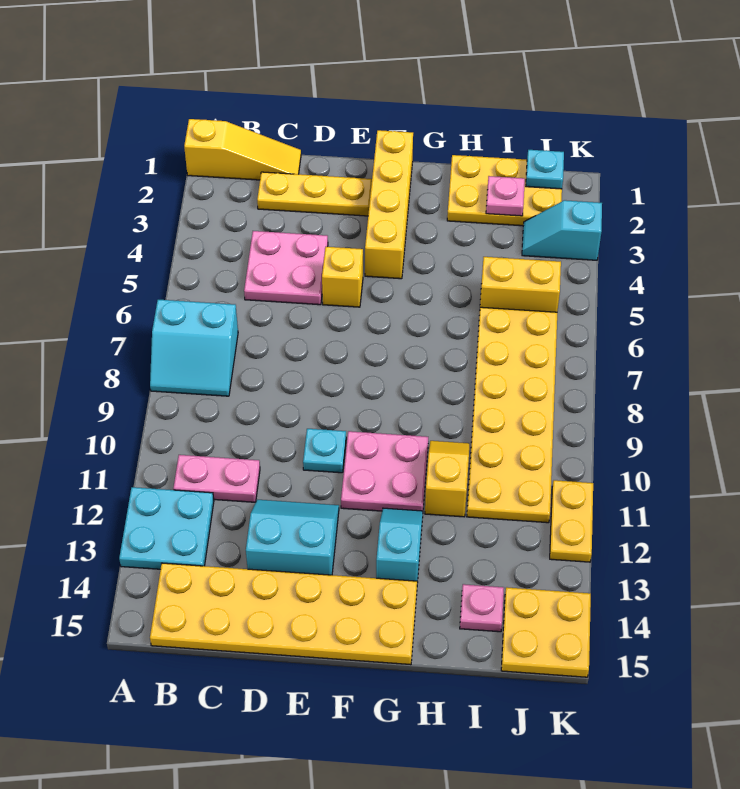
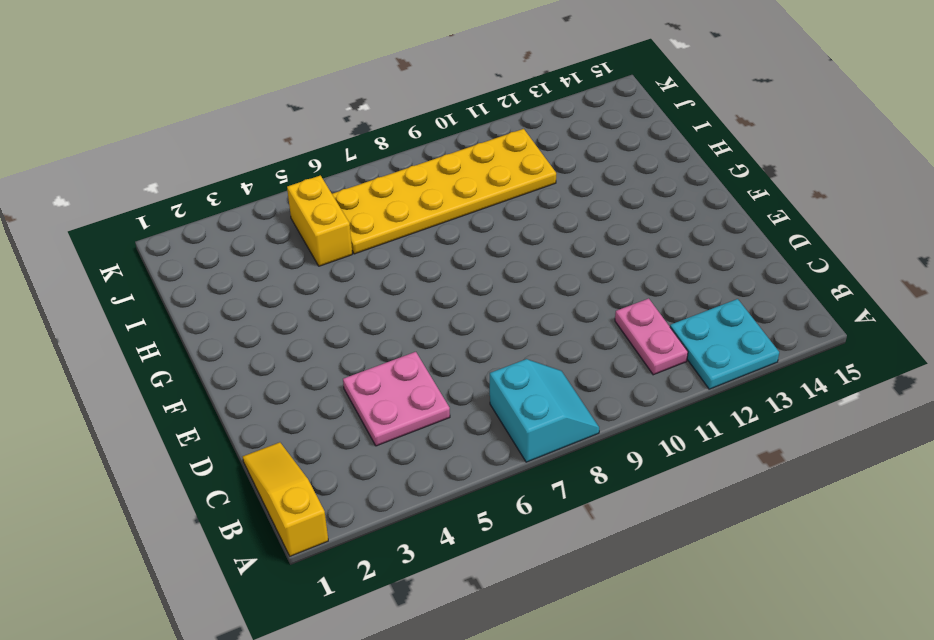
none -> yellow 2x6 plate [150,563,417,665]
none -> yellow 1x3 plate [257,172,372,216]
none -> cyan 2x2 slope [246,500,339,575]

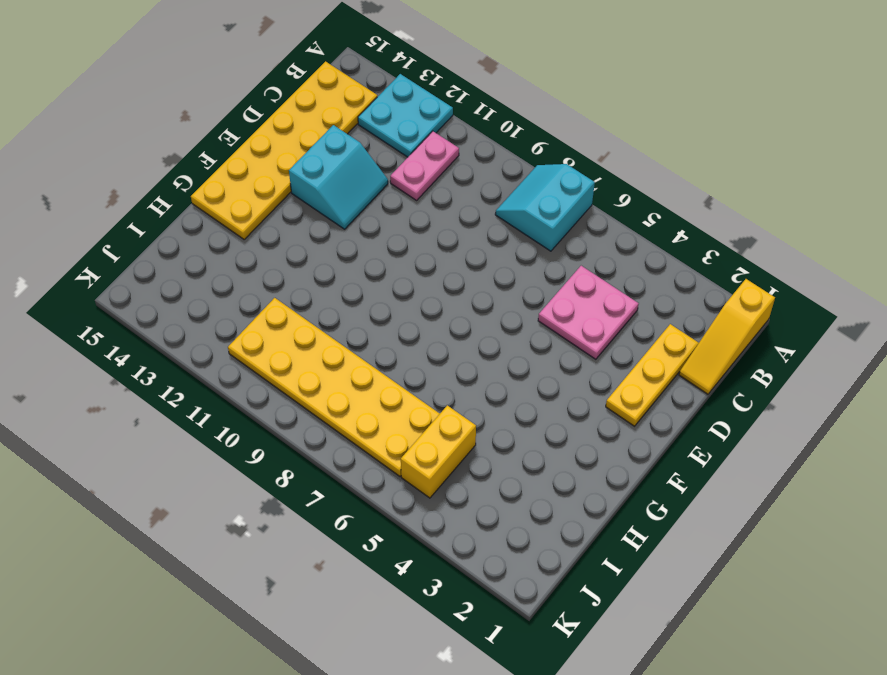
none -> yellow 1x1 brick [322,247,363,307]
none -> cyan 1x1 plate [303,429,346,473]
none -> yellow 1x4 brick [365,130,413,279]

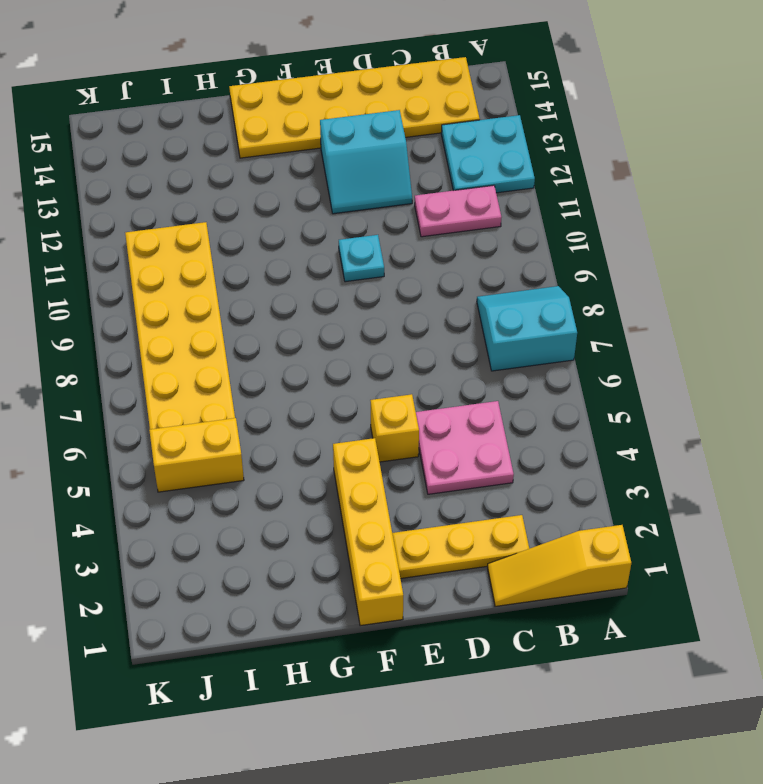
none -> pink 2x2 plate [341,431,428,511]
none -> cyan 1x2 slope [376,508,423,583]
none -> yellow 2x3 plate [447,155,562,226]

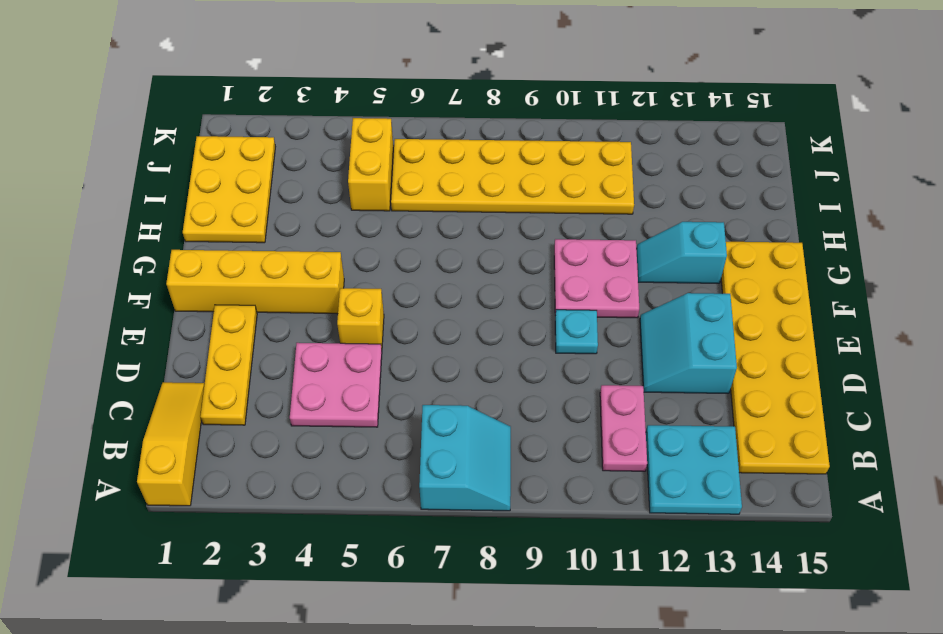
none -> yellow 1x2 slope [425,441,469,517]
none -> pink 1x1 plate [460,584,504,632]
none -> cyan 1x2 slope [522,200,602,260]

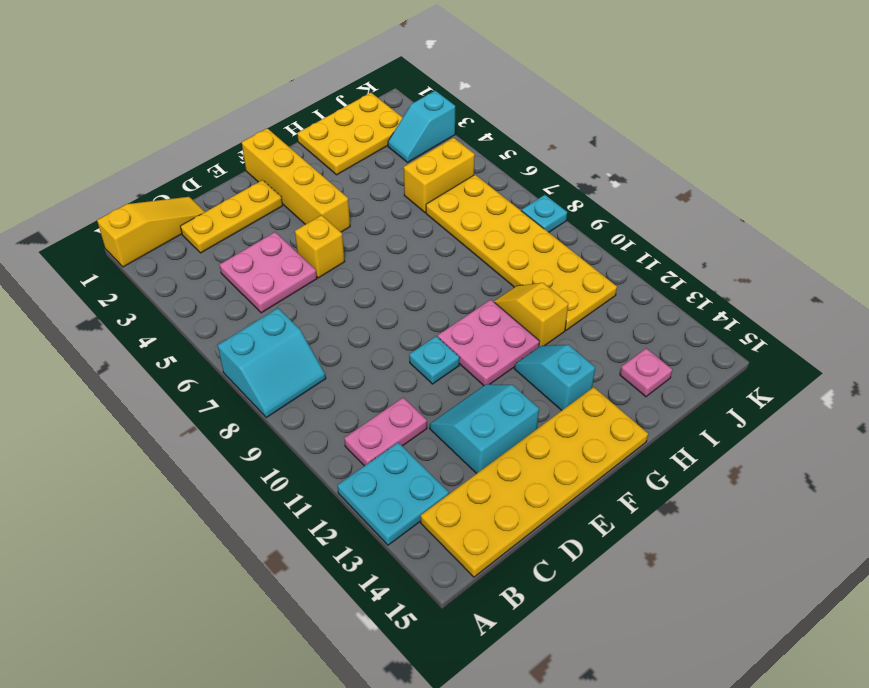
cyan 1x1 plate [521,195,567,232] -> cyan 1x1 plate moved to [526,150,564,189]
none -> yellow 2x2 plate [501,587,591,677]
none -> yellow 1x2 plate [550,480,593,562]
none -> pink 1x1 plate [486,176,525,216]

